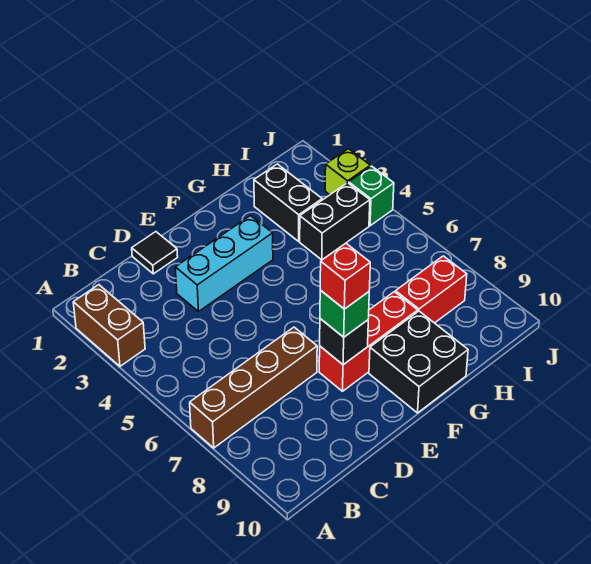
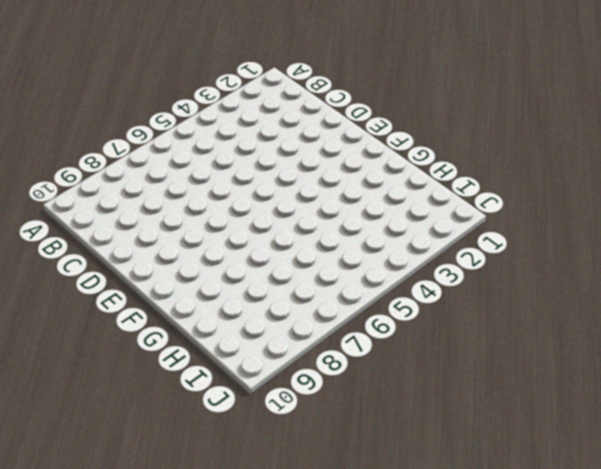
none -> brown 1x2 brick [73,285,145,366]
none -> brown 1x4 brick [190,327,317,448]
none -> black 1x1 tile [132,232,178,274]

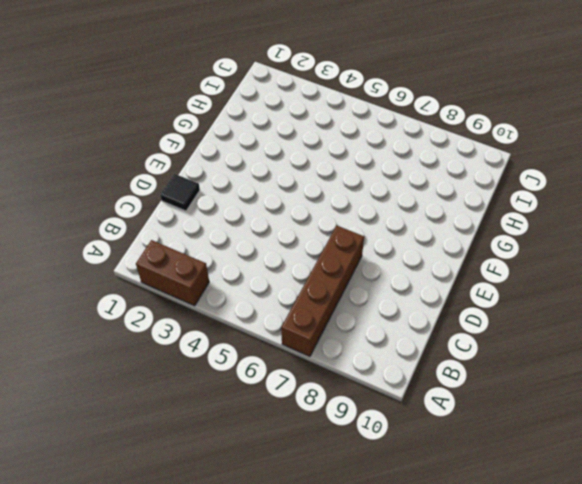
none -> cyan 1x3 brick [175,216,273,312]
none -> red 1x3 brick [319,292,418,391]
none -> black 2x2 brick [369,311,468,413]

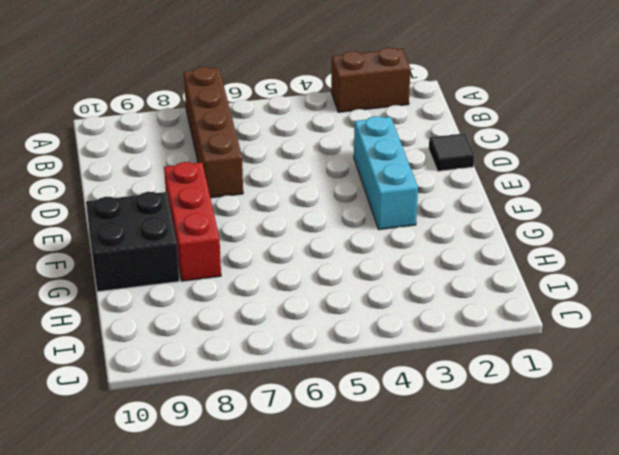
none -> black 1x2 brick [254,164,322,241]
none -> black 1x2 brick [300,183,370,260]
none -> red 1x2 brick [395,256,467,323]

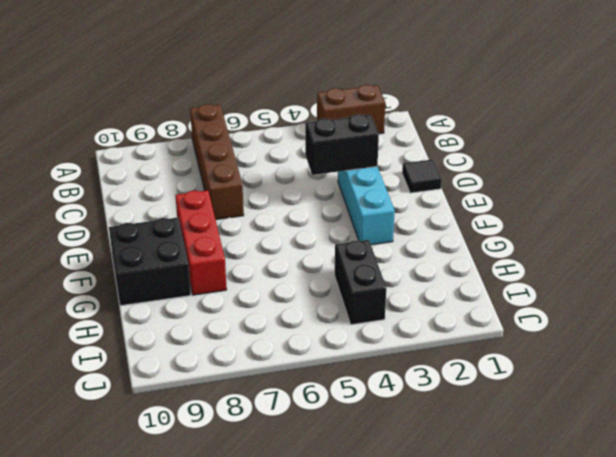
black 1x2 brick [305,114,379,175] -> black 1x2 brick moved to [254,164,322,241]
none -> red 1x2 brick [395,256,467,323]
none -> lime 1x1 brick [325,149,370,195]
none -> green 1x1 brick [349,166,394,226]

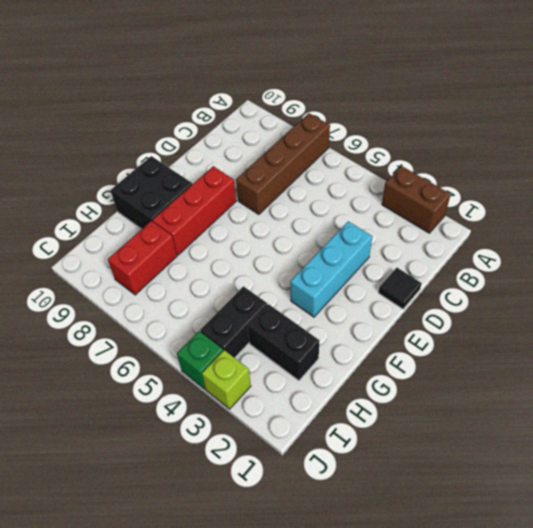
none -> black 1x1 brick [320,319,368,365]
none -> green 1x1 brick [320,290,369,337]
none -> red 1x1 brick [320,243,370,309]

